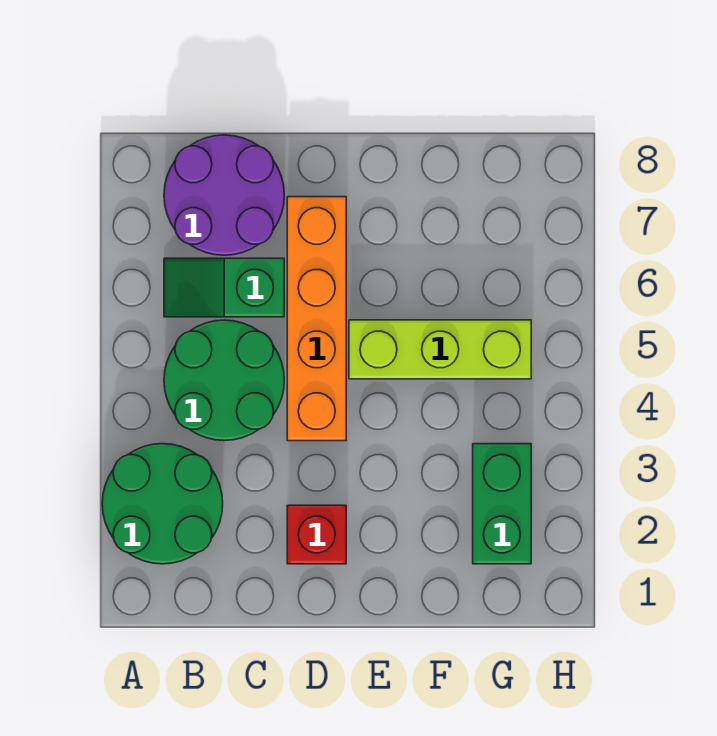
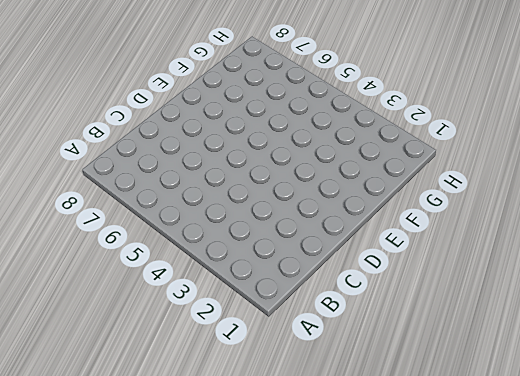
none -> green 2x2 round brick [102,444,223,564]
none -> green 2x2 round brick [164,320,284,441]

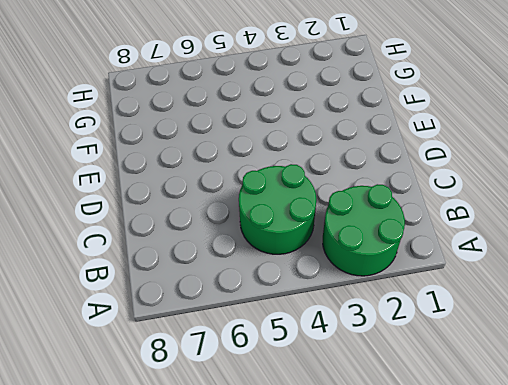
none -> green 1x2 slope [164,258,284,317]
none -> purple 2x2 round brick [164,135,284,255]

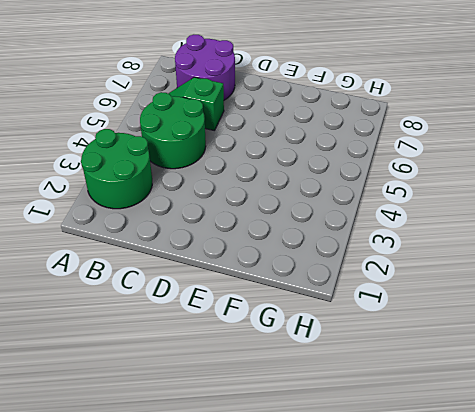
none -> red 1x1 brick [287,505,346,564]
none -> orange 1x4 brick [287,197,346,441]

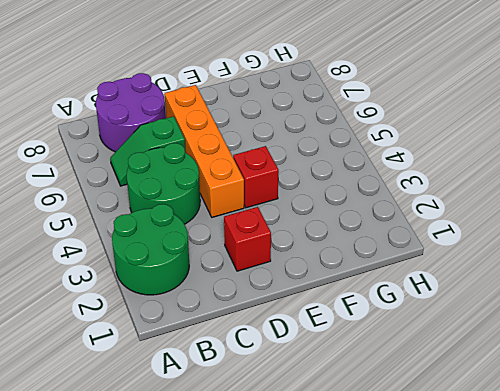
red 1x1 brick [233,146,279,208] -> none
none -> lime 1x3 brick [349,320,531,379]
none -> green 1x2 brick [473,444,531,564]

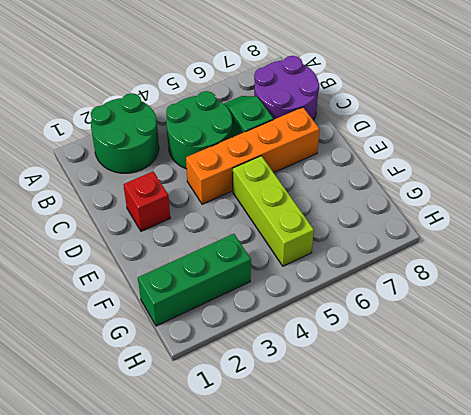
green 1x3 brick [138,234,251,326] -> green 1x2 brick [473,444,531,564]

